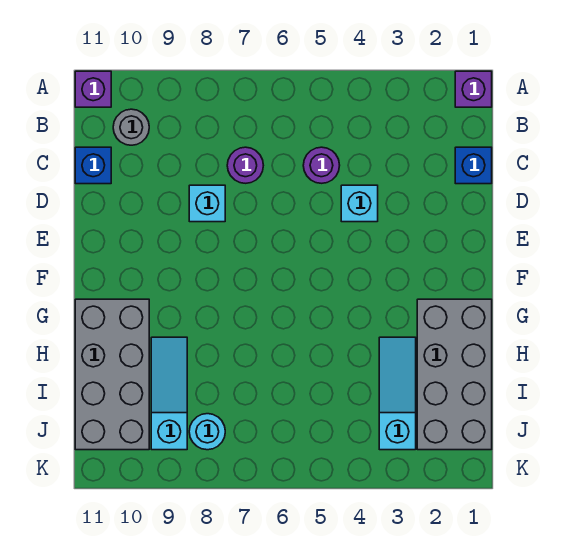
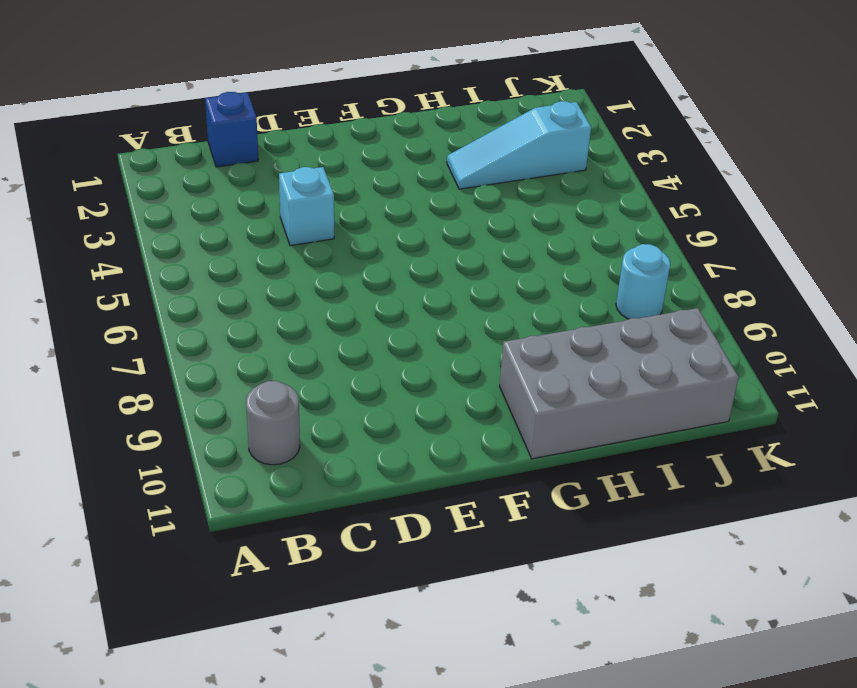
none -> purple 1x1 brick [455,71,492,107]
none -> purple 1x1 brick [75,71,111,107]
none -> purple 1x1 round brick [303,147,340,183]

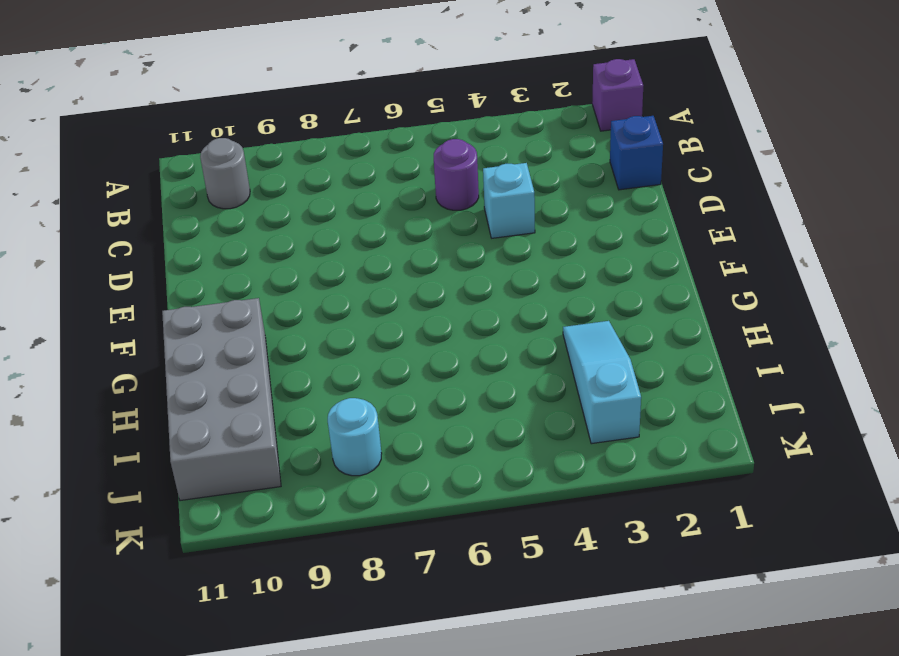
none -> purple 1x1 brick [75,71,111,107]
none -> purple 1x1 round brick [227,147,263,183]
none -> blue 1x1 brick [75,147,111,184]

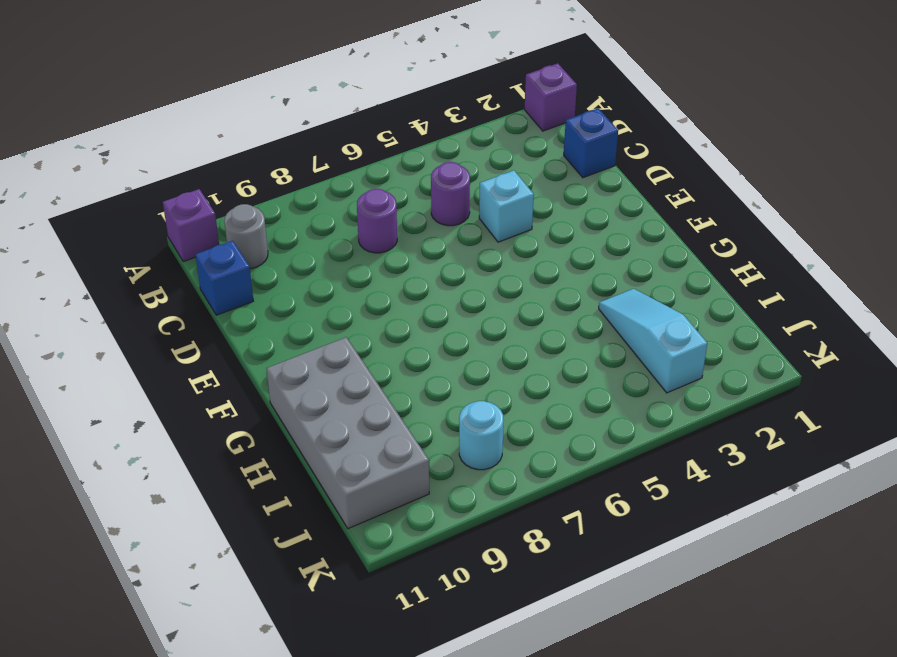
none -> cyan 1x1 brick [189,185,225,222]
none -> grey 2x4 brick [417,299,492,450]
none -> cyan 1x3 slope [151,337,187,450]

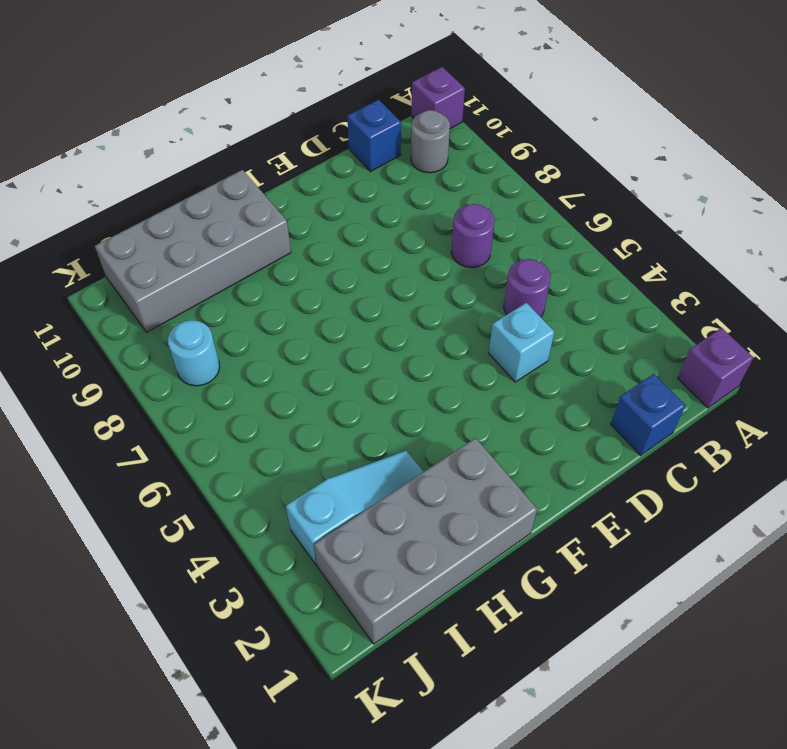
none -> cyan 1x1 brick [189,185,225,222]
none -> cyan 1x3 slope [151,337,187,450]

